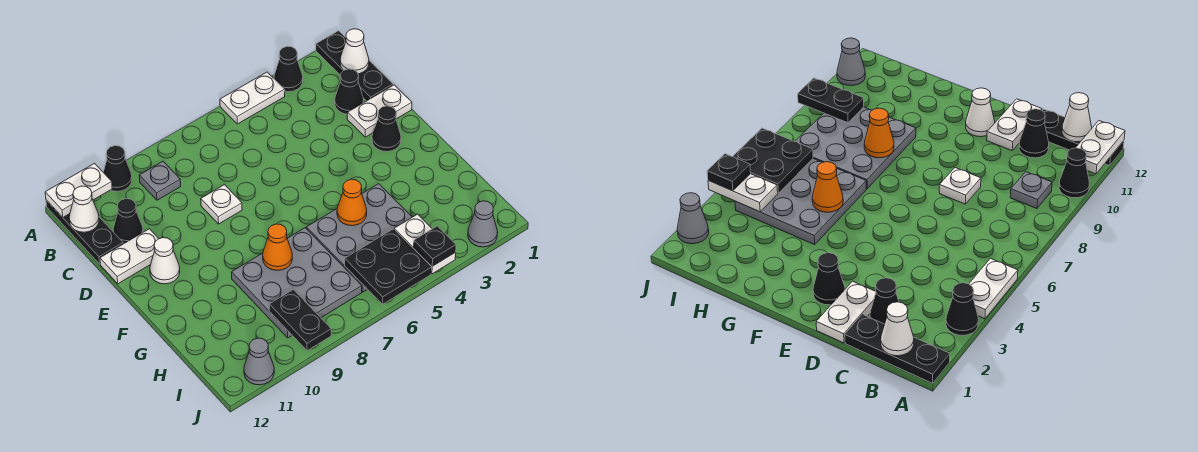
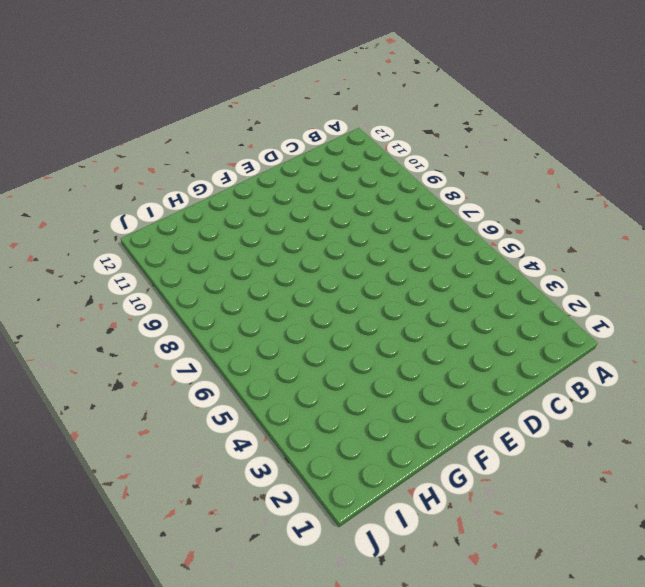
none -> black 1x3 plate [316,31,393,101]
none -> black 1x1 cone [274,46,303,92]
none -> white 1x2 plate [220,72,285,124]

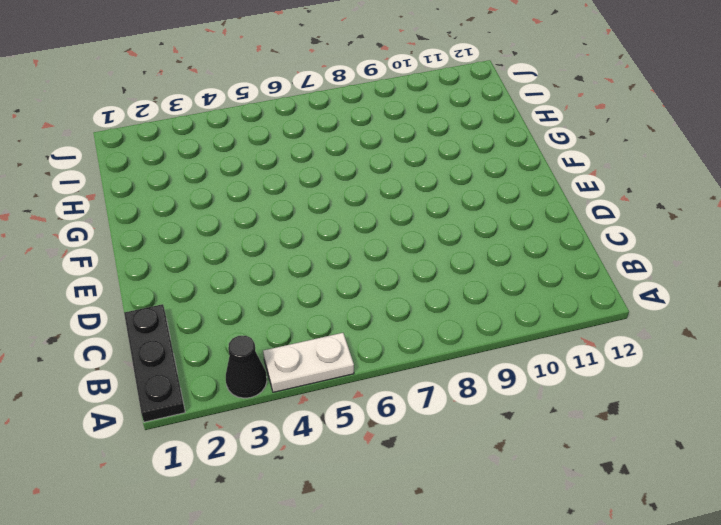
none -> black 1x1 cone [103,146,132,191]
none -> black 1x3 plate [46,200,123,264]
none -> grey 1x1 plate [139,161,181,200]

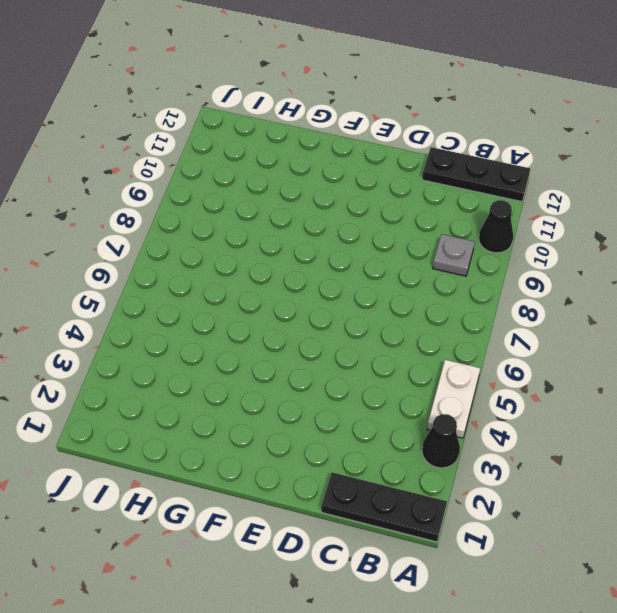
none -> black 1x1 cone [335,69,364,114]
none -> black 1x1 cone [113,199,143,244]
none -> white 1x2 plate [347,85,412,137]

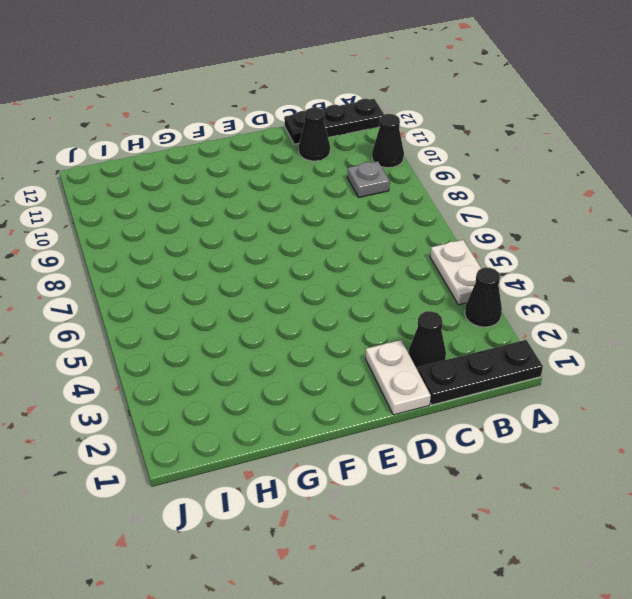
none -> white 1x1 plate [201,185,242,224]
none -> white 1x2 plate [100,229,159,284]
none -> black 1x1 cone [372,106,401,152]

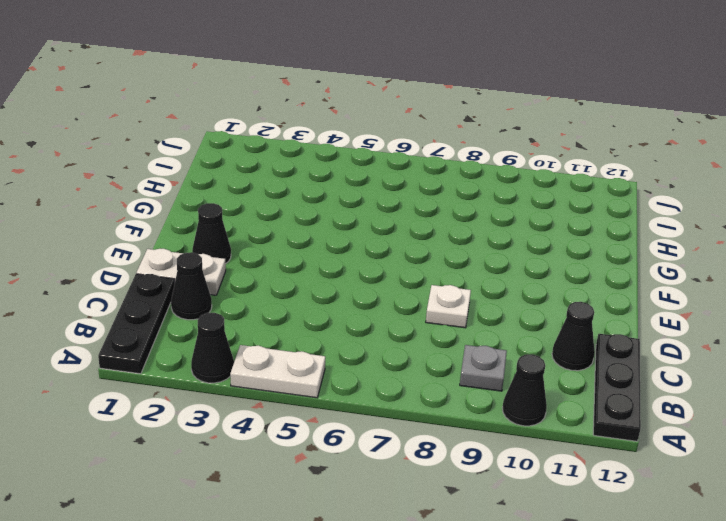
none -> white 1x2 plate [100,229,159,284]
none -> white 1x1 cone [150,238,180,284]
none -> grey 3x3 plate [306,184,412,292]

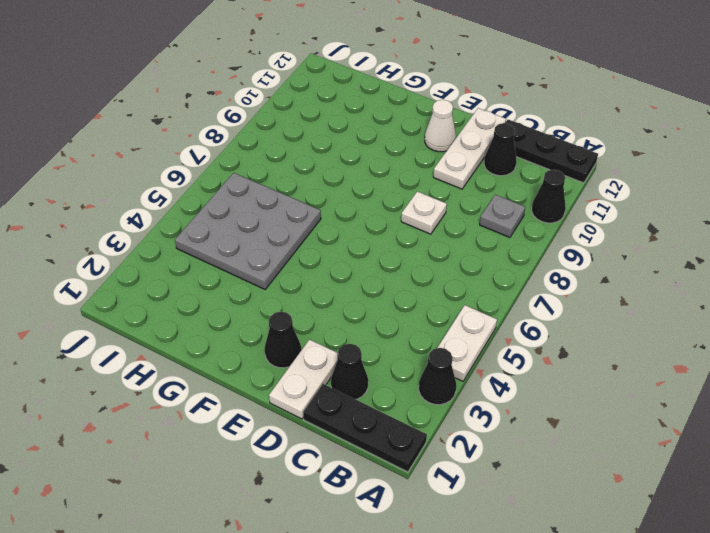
white 1x3 plate [433,108,506,189] -> white 1x2 plate [100,229,159,284]
none -> grey 3x3 plate [232,228,362,338]
none -> grey 1x1 cone [468,201,498,247]
none -> grey 1x1 cone [244,338,274,385]

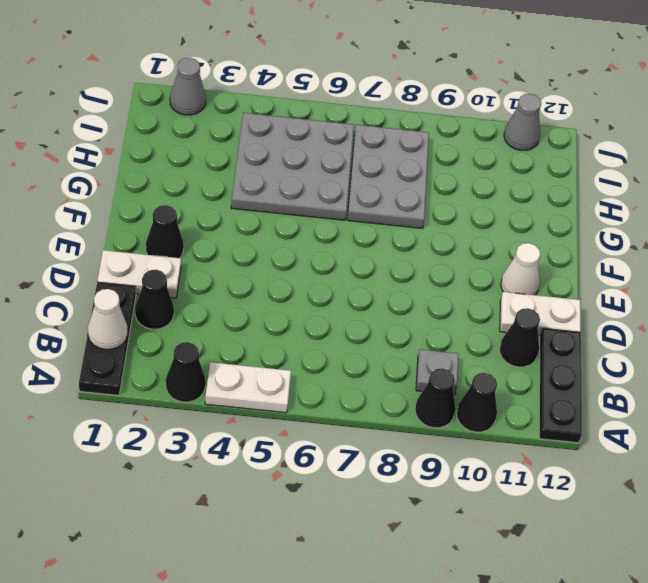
black 1x1 cone [415,368,456,428] -> none
grey 2x3 plate [347,125,429,228] -> grey 3x3 plate [232,228,362,338]
none -> white 1x1 plate [201,185,242,224]
none -> white 1x2 plate [45,163,112,217]
none -> white 1x1 cone [69,186,99,232]

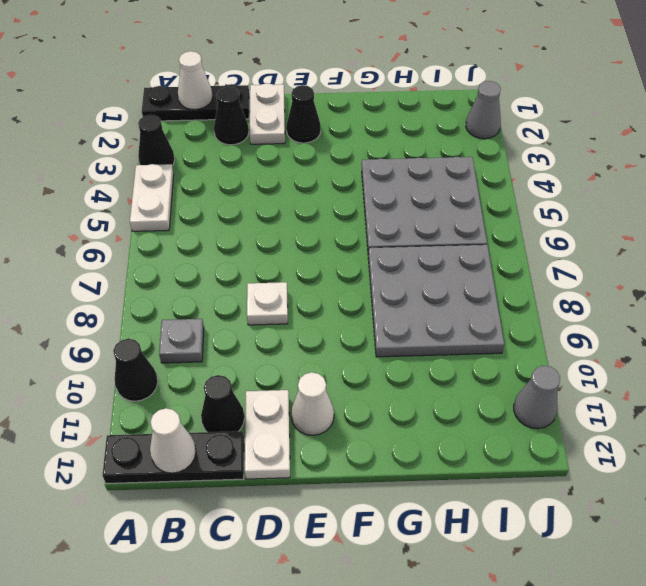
none -> white 1x2 plate [45,163,112,217]
none -> orange 1x1 cone [337,179,367,226]
none -> orange 1x1 cone [263,224,292,270]

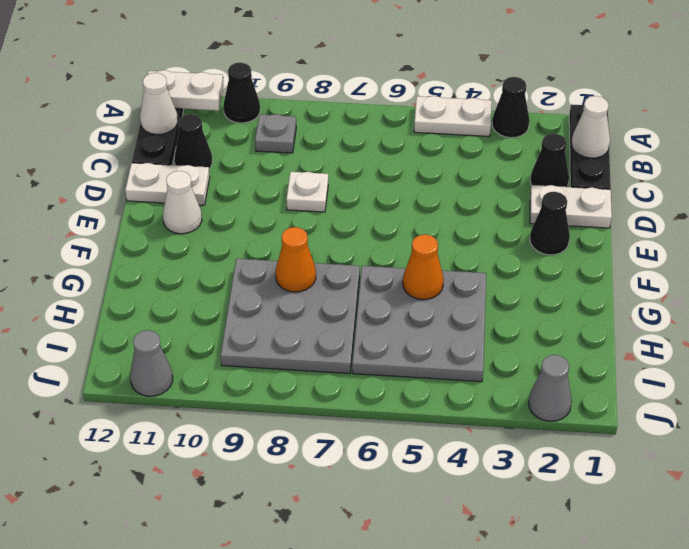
none -> white 1x2 plate [394,214,456,274]
none -> black 2x2 plate [345,229,431,304]
none -> black 1x2 plate [269,290,331,351]

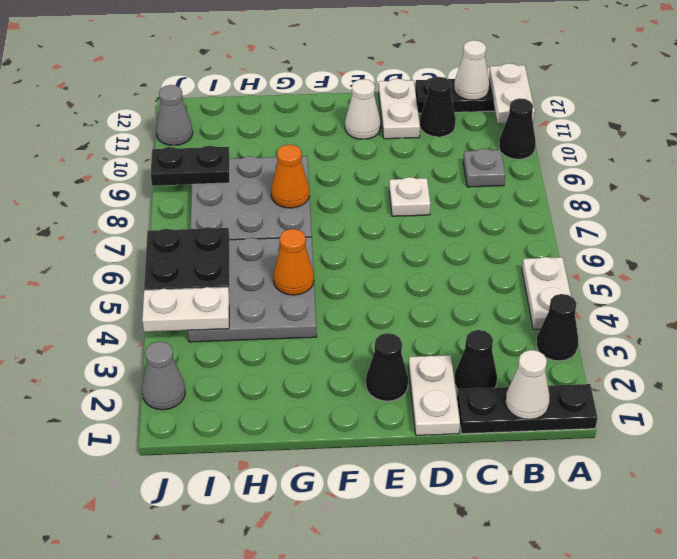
none -> black 1x1 plate [414,226,456,266]

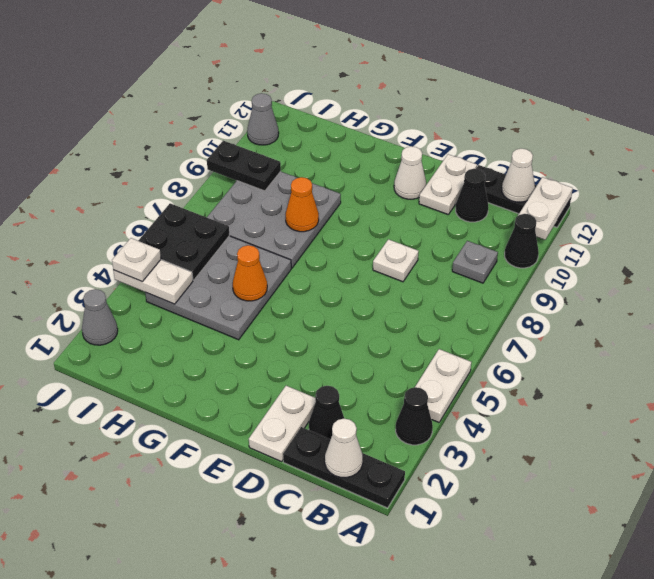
white 1x1 plate [112,238,161,282] -> black 1x1 plate [414,226,456,266]
none -> black 1x1 cone [372,106,401,152]

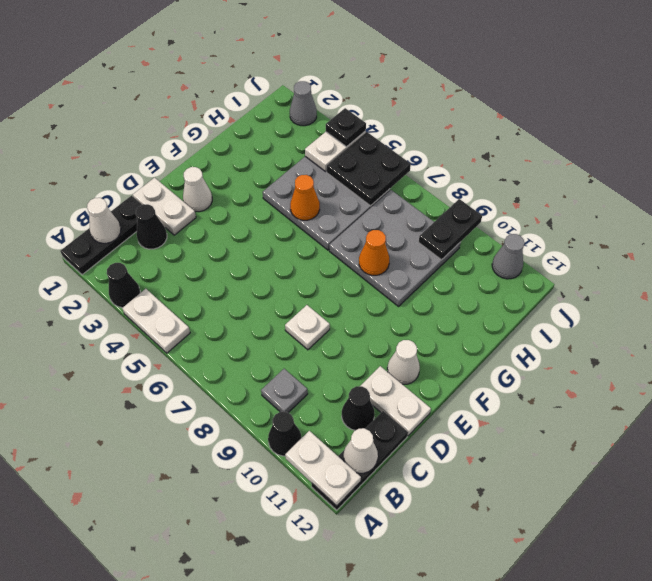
white 1x1 cone [183,167,212,212] -> black 1x1 cone [372,106,401,152]

